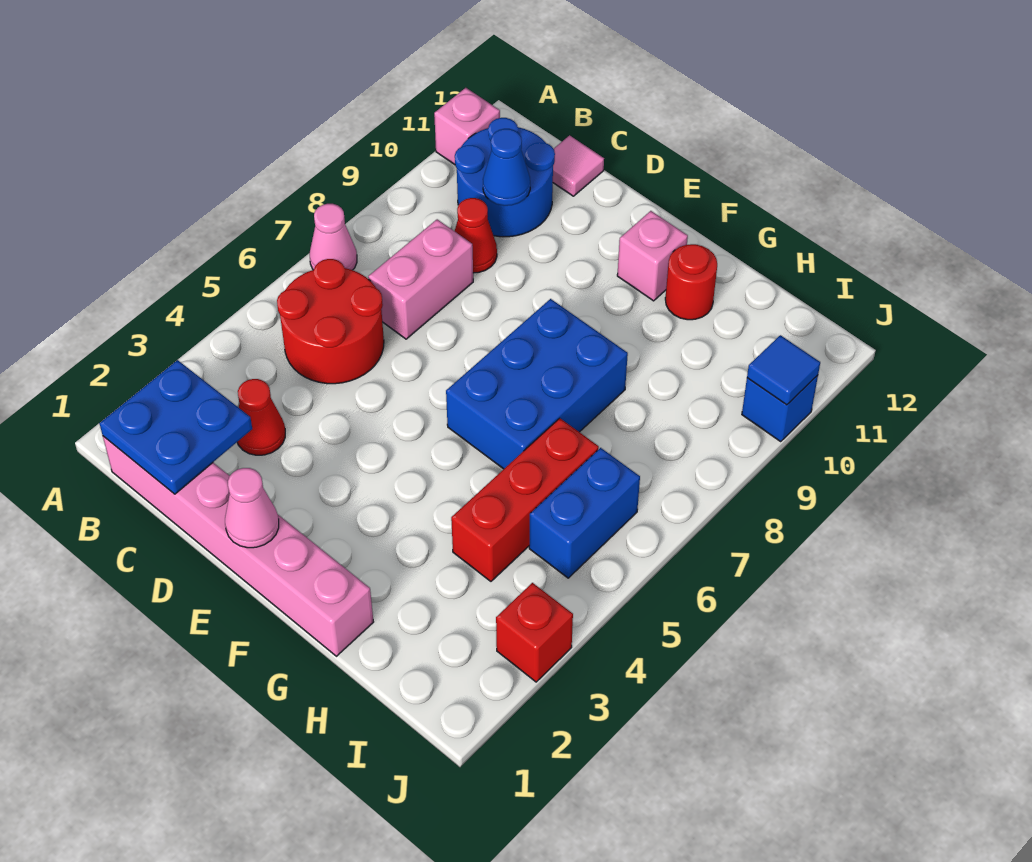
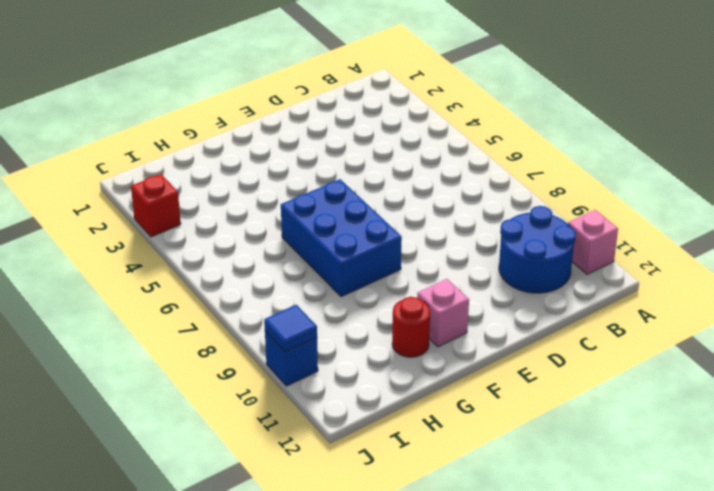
none -> pink 1x1 cone [310,204,357,270]
none -> pink 1x6 brick [103,436,373,656]
none -> red 2x2 round brick [277,259,384,384]

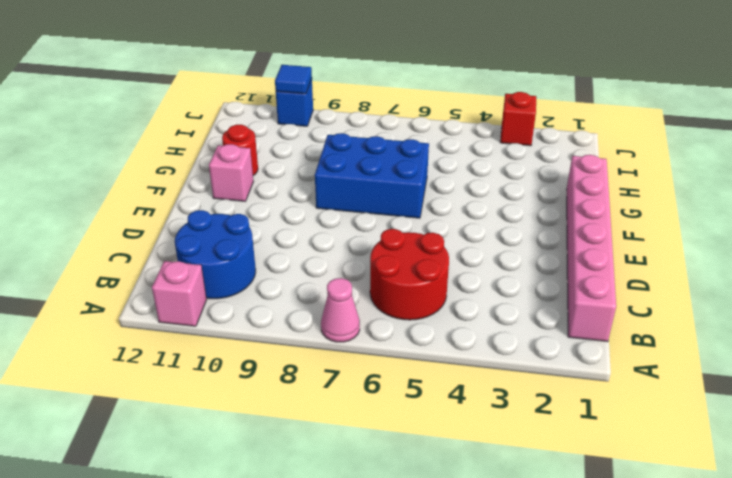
none -> red 1x1 cone [237,379,285,455]
none -> pink 1x2 brick [368,219,473,339]
none -> red 1x1 cone [455,198,497,273]

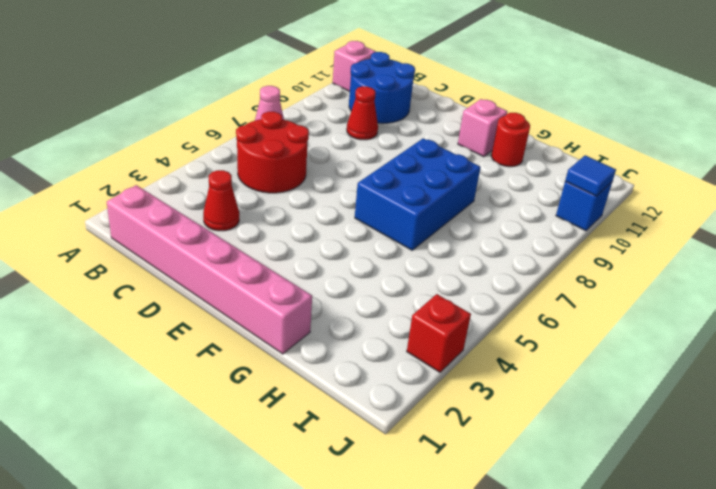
none -> pink 1x2 brick [368,219,473,339]
none -> pink 1x1 tile [553,135,604,196]
none -> red 1x3 brick [451,418,599,581]

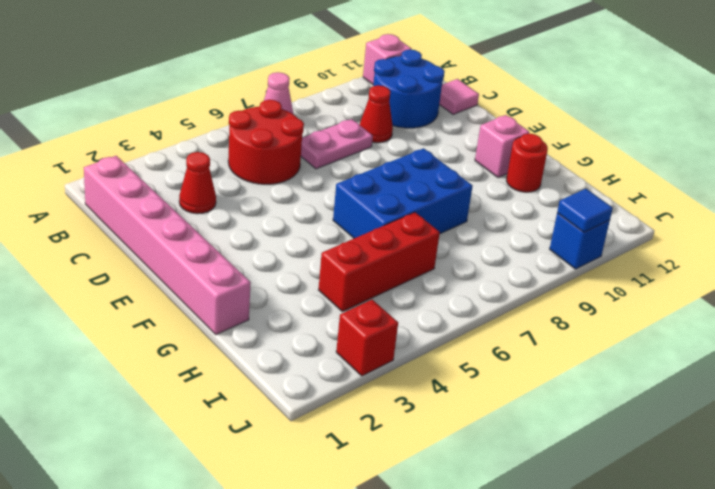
pink 1x2 plate [301,119,373,169] -> pink 1x2 brick [368,219,473,339]
none -> blue 1x2 brick [529,448,640,578]
none -> blue 2x2 plate [99,360,252,494]
none -> blue 1x1 cone [483,129,530,206]

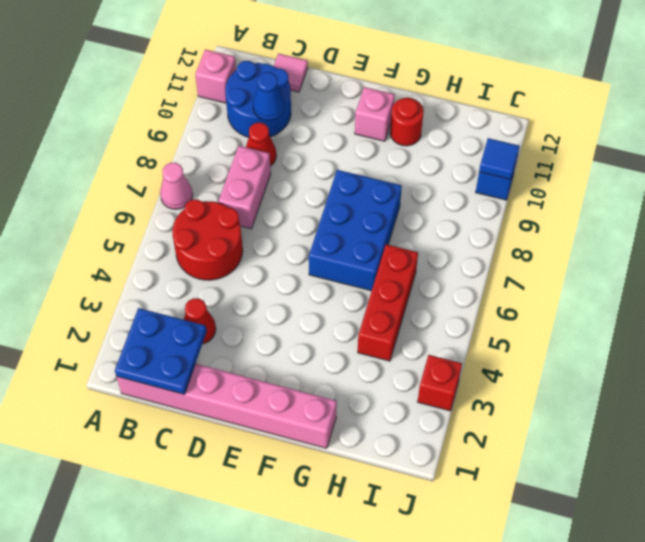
none -> blue 1x2 brick [529,448,640,578]
none -> pink 1x1 cone [225,468,279,548]

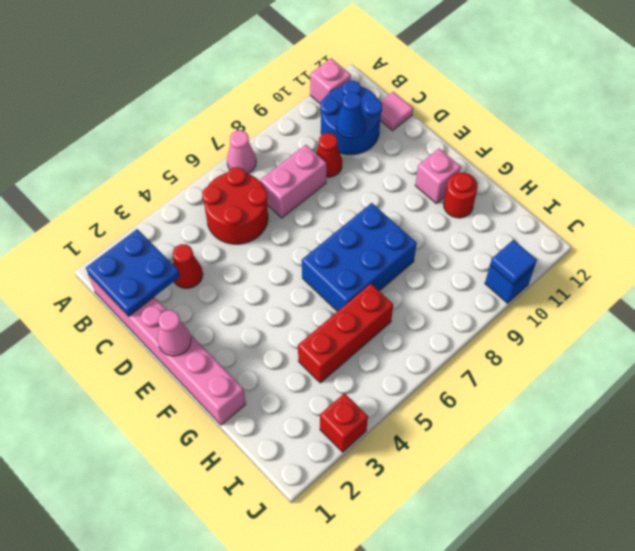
none -> blue 1x2 brick [529,448,640,578]

